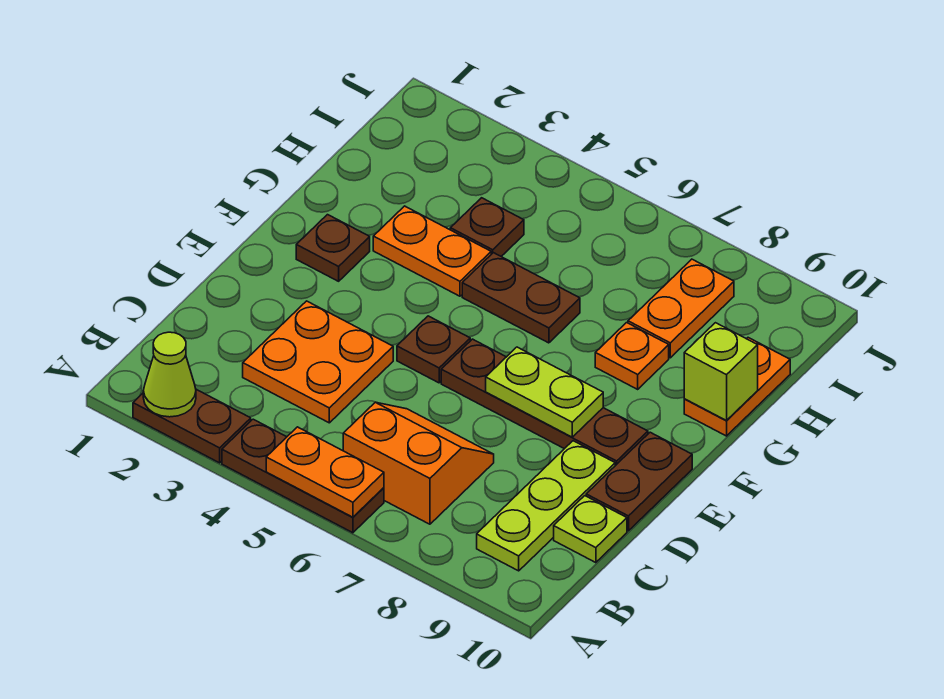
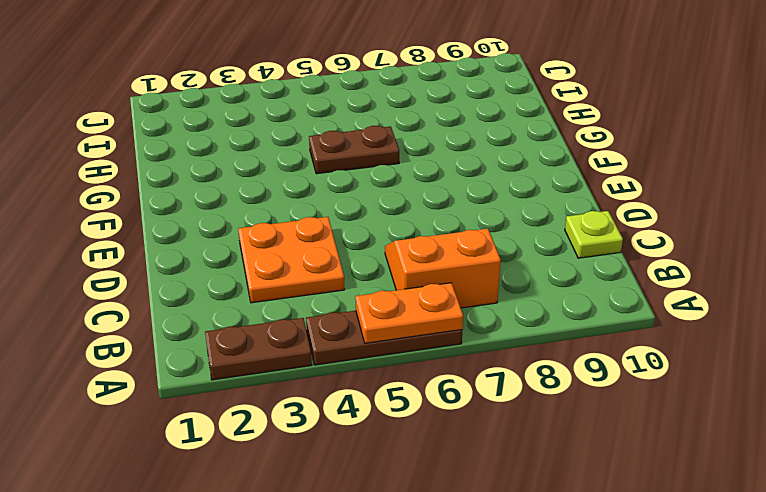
none -> lime 1x3 plate [477,441,615,571]
none -> brown 1x2 plate [586,432,692,531]
none -> brown 1x1 plate [397,316,470,383]

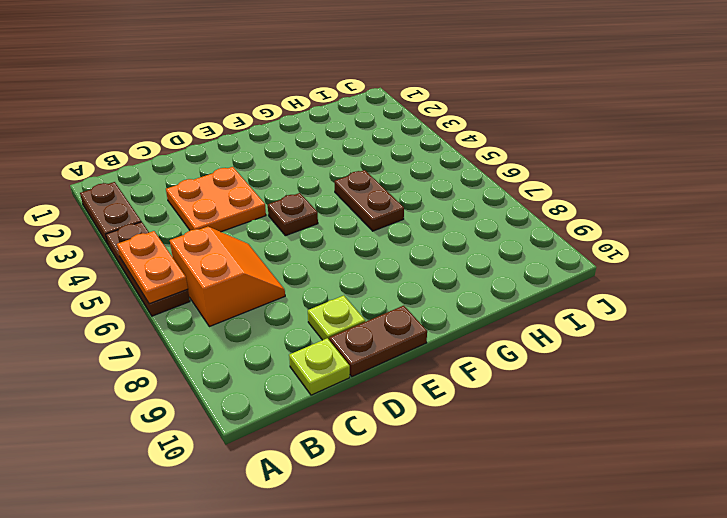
lime 1x1 plate [308,295,365,341] -> lime 1x3 plate [477,441,615,571]
none -> brown 1x4 plate [441,339,648,466]
none -> brown 1x1 plate [296,215,370,281]
none -> orange 1x2 plate [373,206,491,296]

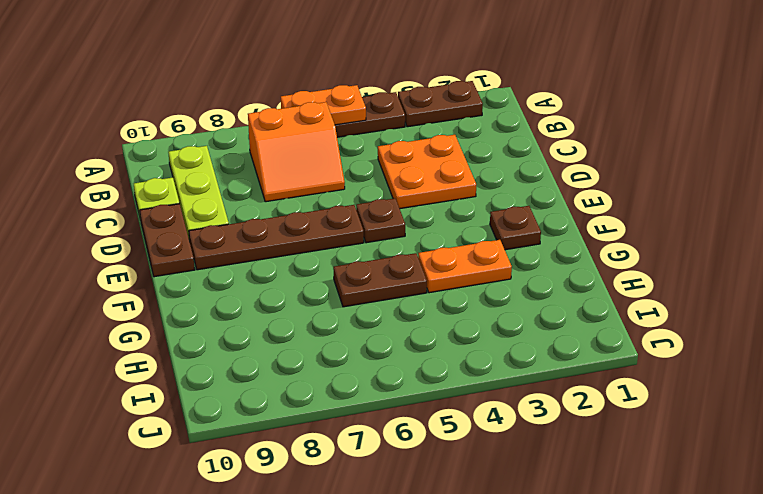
none -> orange 1x1 plate [595,323,669,389]
none -> orange 1x2 plate [684,338,790,436]
none -> brown 1x1 plate [450,198,524,256]

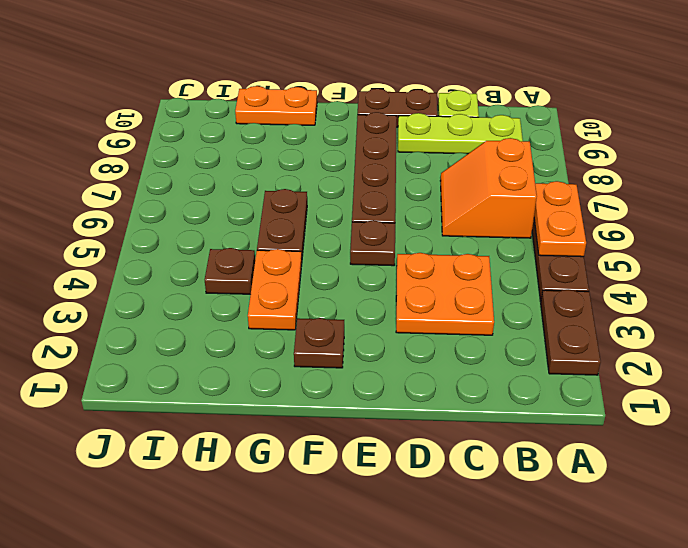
none -> orange 1x1 plate [595,323,669,389]
none -> orange 1x2 plate [628,259,734,358]
none -> lime 1x1 cone [143,332,196,417]

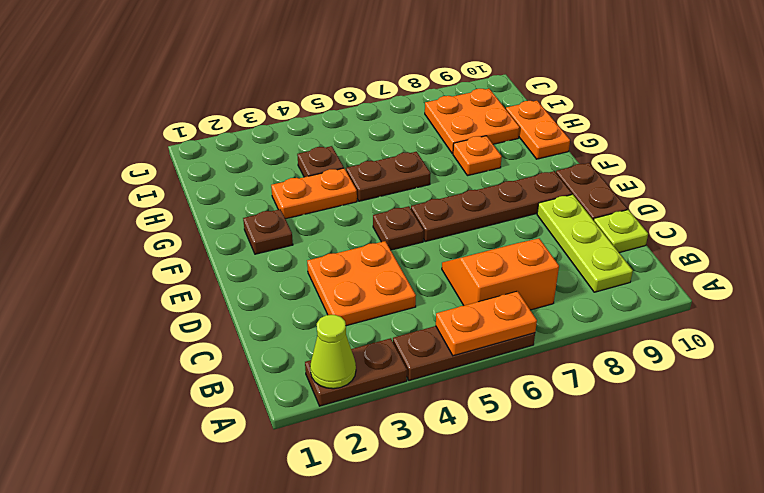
orange 2x2 plate [425,89,520,154] -> orange 1x2 plate [628,259,734,358]
none -> lime 1x2 plate [486,347,603,437]
none -> lime 1x1 brick [684,323,758,421]

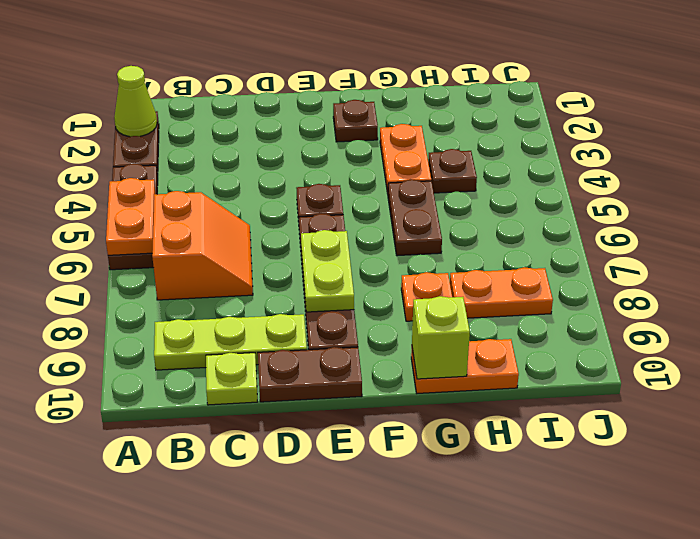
none -> orange 2x2 plate [243,301,393,423]

